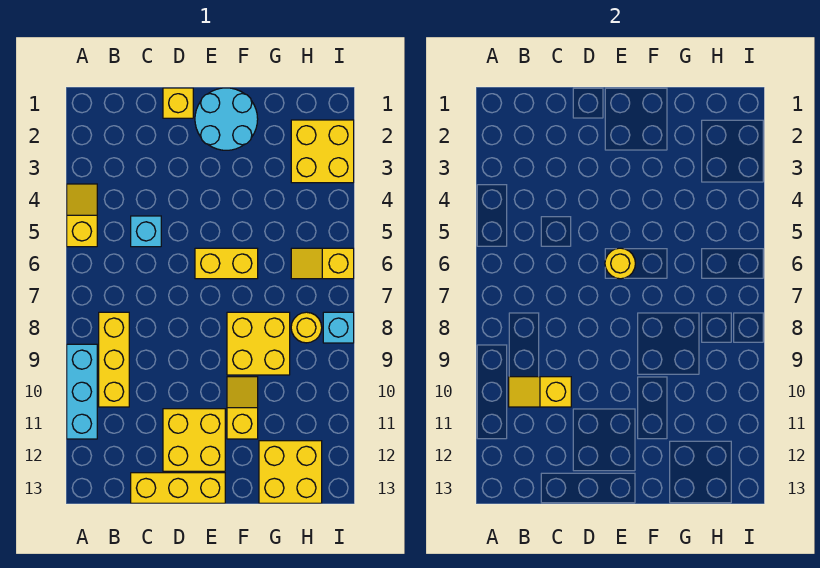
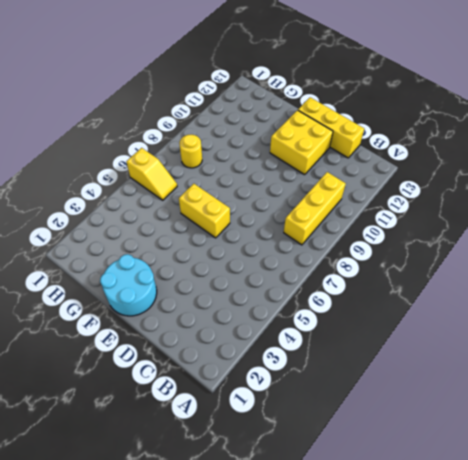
none -> yellow 1x2 slope [67,184,97,247]
none -> cyan 1x3 brick [67,344,97,439]
none -> cyan 1x1 brick [131,216,161,247]

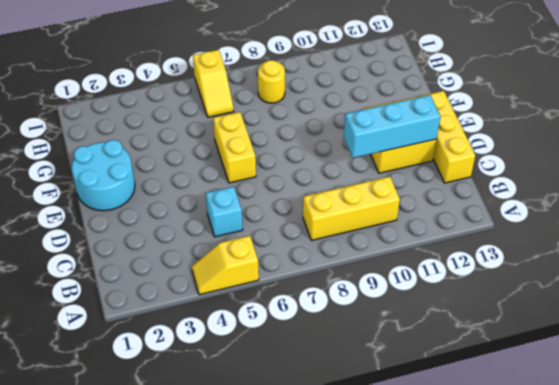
cyan 1x3 brick [344,95,440,158] -> cyan 1x3 brick moved to [67,344,97,439]
none -> yellow 1x1 brick [163,88,193,118]
none -> yellow 2x2 brick [227,312,290,375]
none -> yellow 1x2 slope [227,377,258,439]

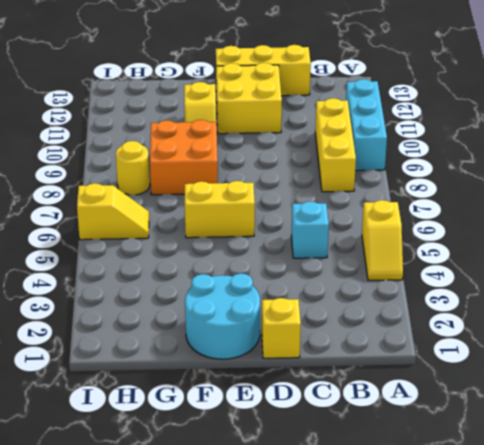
orange 2x2 brick [150,120,218,195] -> yellow 2x2 brick [227,312,290,375]
none -> yellow 2x2 brick [259,441,322,503]
none -> yellow 2x2 brick [291,120,354,183]
none -> cyan 1x1 brick [323,312,354,343]

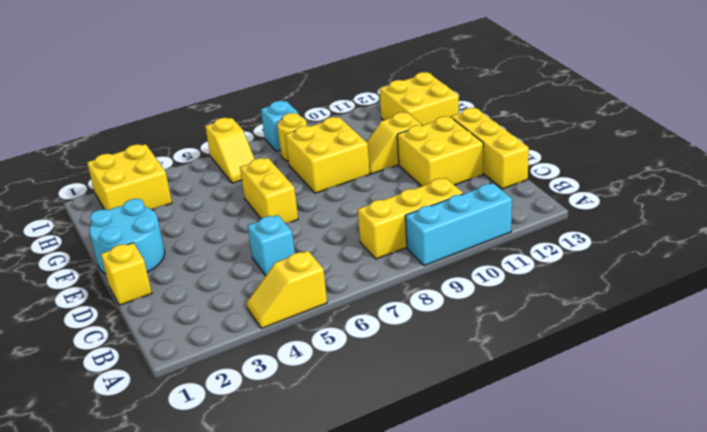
none -> yellow 1x2 slope [509,377,571,407]
none -> yellow 1x1 round brick [605,248,635,279]

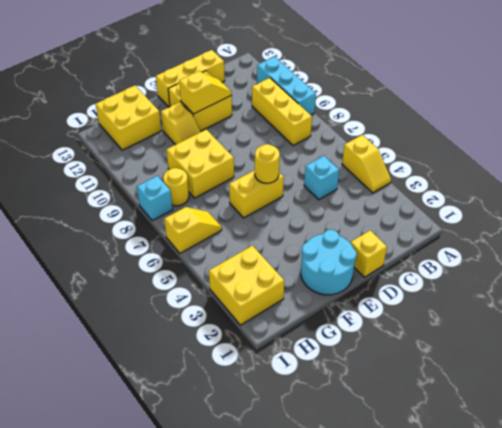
yellow 1x2 slope [179,71,232,114] -> yellow 1x2 slope moved to [509,377,571,407]

